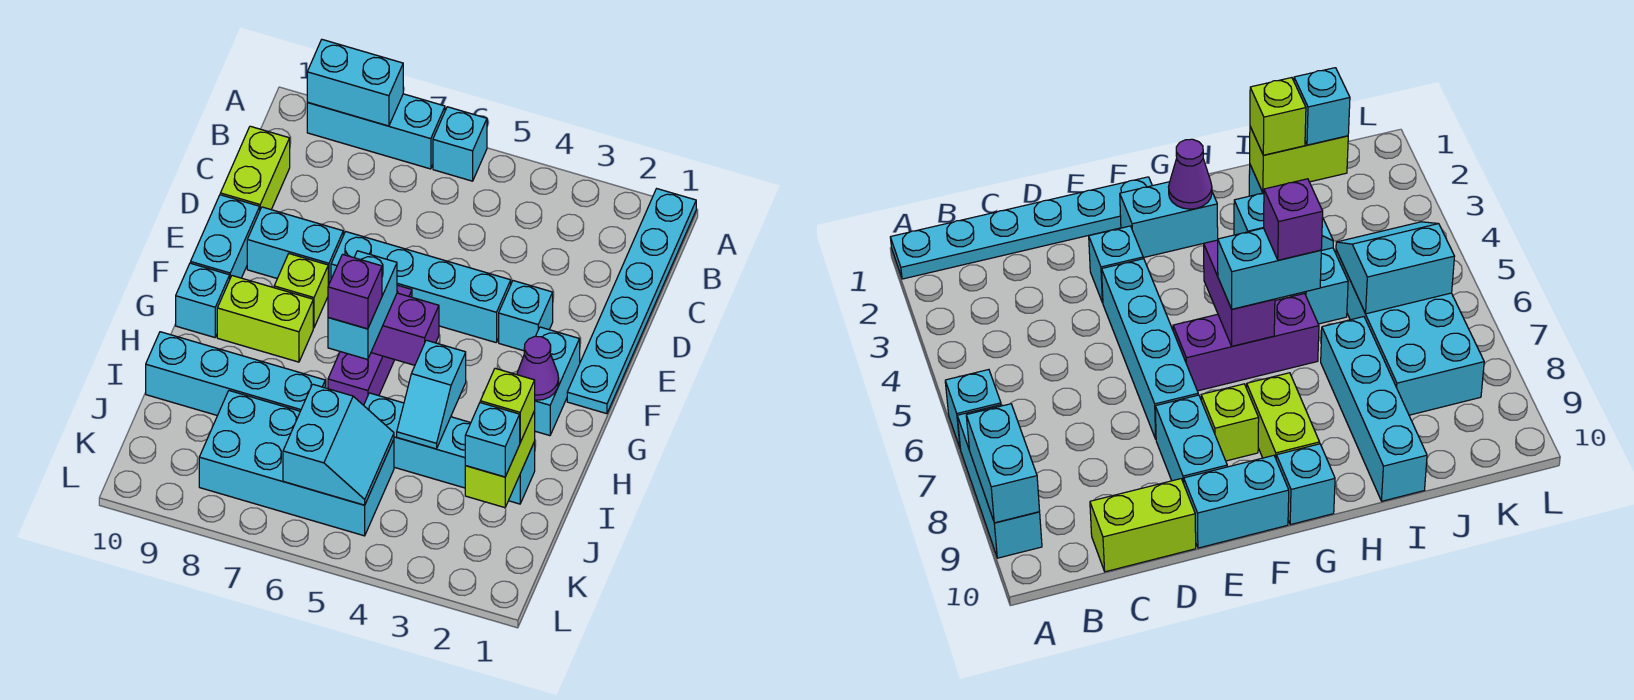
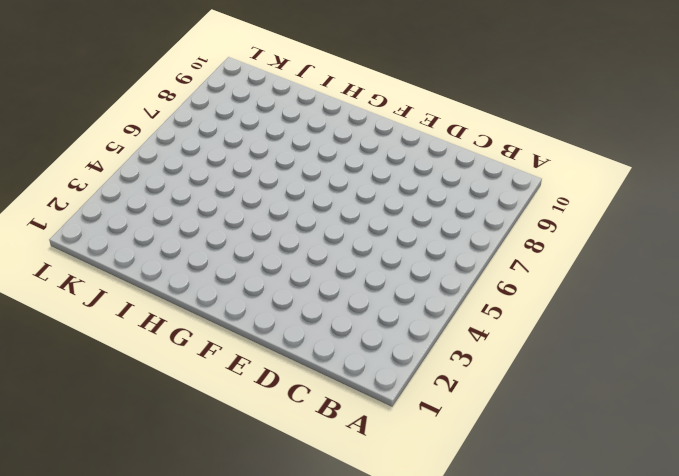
none -> cyan 1x6 plate [567,189,696,414]
none -> cyan 1x1 brick [433,107,487,181]
none -> cyan 1x3 brick [307,94,445,169]

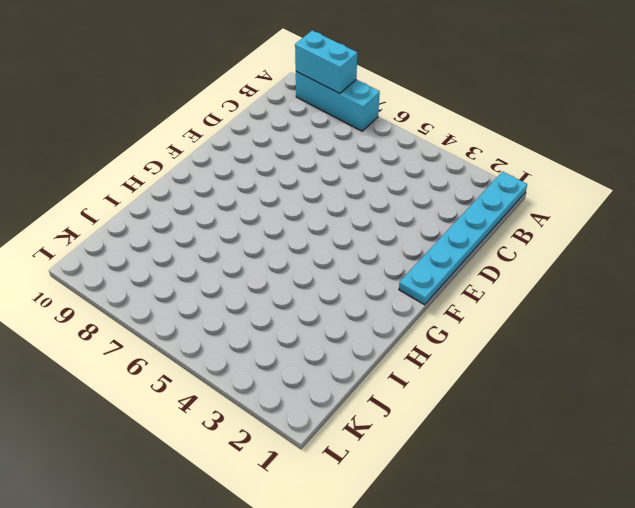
none -> cyan 1x1 brick [433,107,487,181]
none -> lime 1x2 brick [220,126,290,210]
none -> cyan 1x1 brick [499,281,553,351]

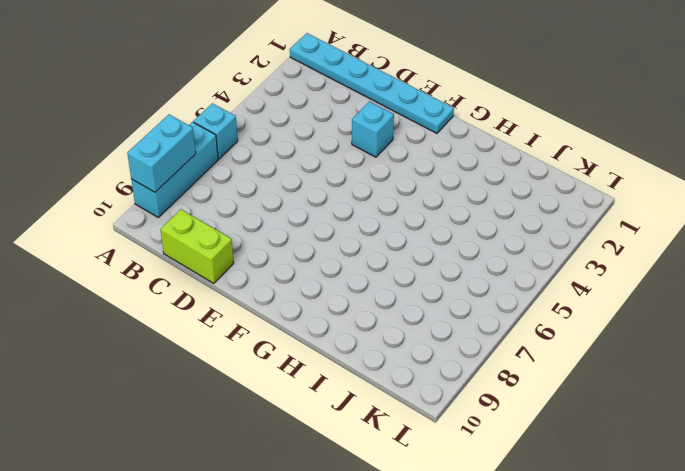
none -> cyan 1x4 brick [331,232,511,342]
none -> cyan 1x2 brick [247,207,343,285]
none -> cyan 1x2 brick [191,195,260,278]

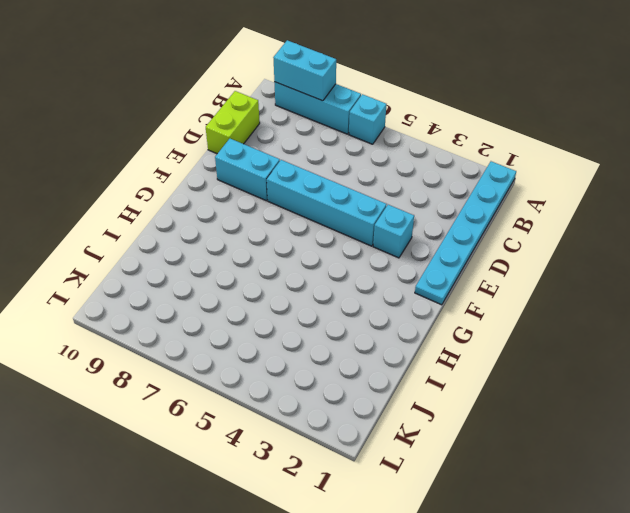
none -> cyan 1x2 brick [191,195,260,278]
none -> cyan 1x2 brick [534,327,580,436]
none -> purple 1x3 brick [328,285,412,405]

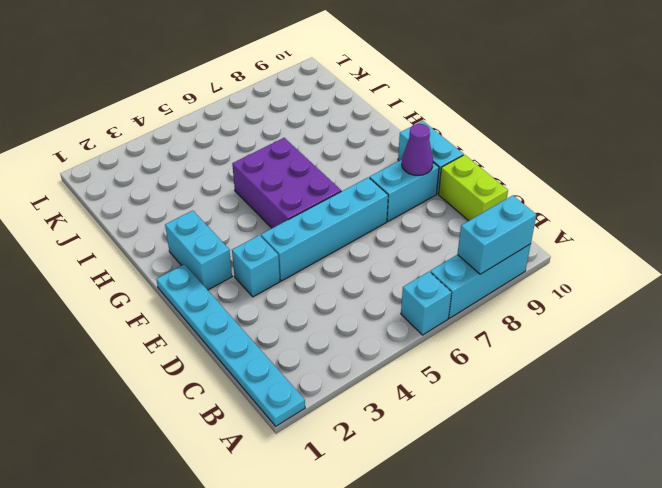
purple 1x1 cone [402,124,433,175] -> purple 1x1 cone moved to [517,336,559,400]
purple 2x3 brick [232,138,341,228] -> purple 1x3 brick [328,285,412,405]
none -> lime 1x1 brick [274,254,328,328]
none -> lime 1x2 brick [217,276,313,362]
none -> cyan 1x1 brick [176,263,230,337]

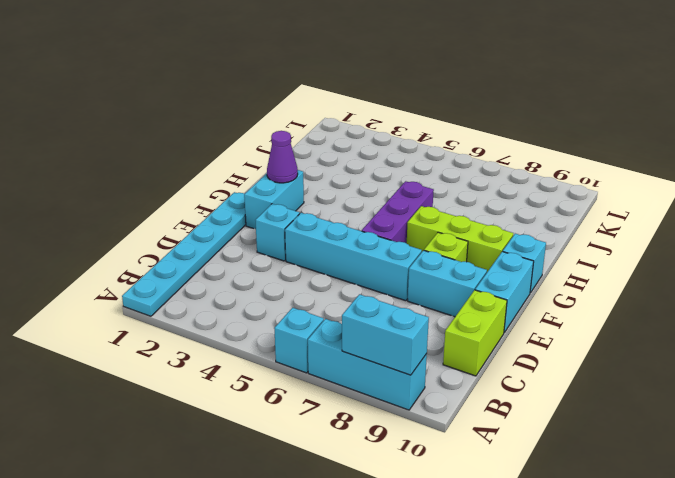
lime 1x3 brick [407,206,513,272] -> lime 1x2 brick [217,276,313,362]
none -> cyan 1x4 brick [364,393,535,504]
none -> cyan 1x4 brick [146,332,325,416]
none -> cyan 2x4 brick [199,391,394,536]

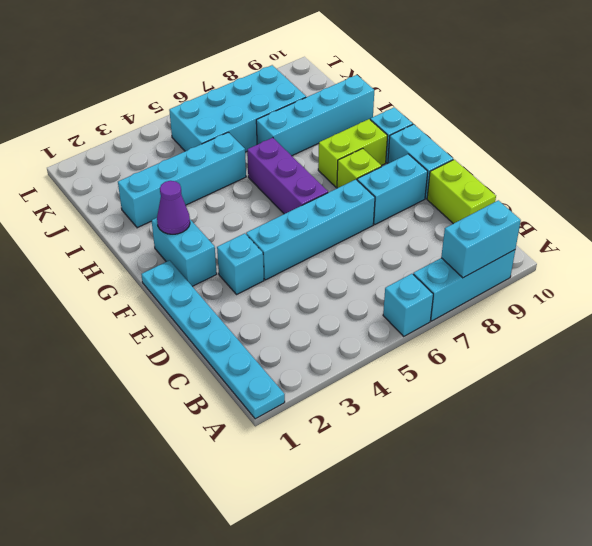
none -> purple 1x2 brick [371,293,439,365]
none -> cyan 1x2 slope [397,340,466,449]
none -> lime 1x2 brick [465,411,535,508]

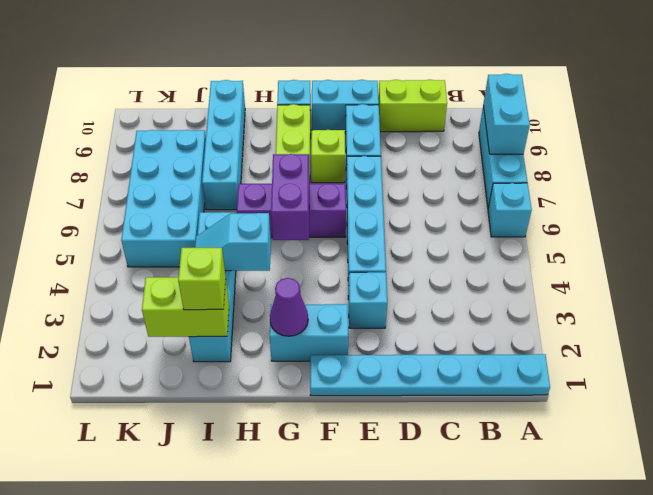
none -> cyan 2x2 slope [283,384,394,505]
none -> cyan 1x2 brick [328,251,397,360]
none -> cyan 1x1 brick [465,403,520,477]

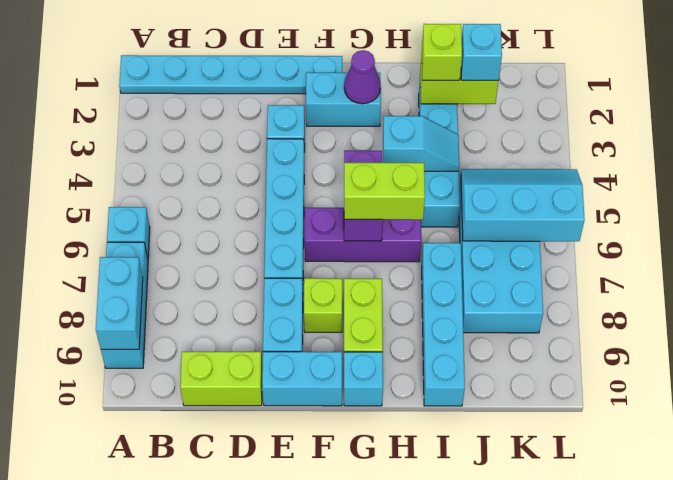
lime 1x2 brick [344,163,425,220] -> cyan 1x2 brick [328,251,397,360]
cyan 2x3 slope [461,169,585,241] -> cyan 2x2 slope [283,384,394,505]
none -> purple 1x1 brick [328,254,382,329]

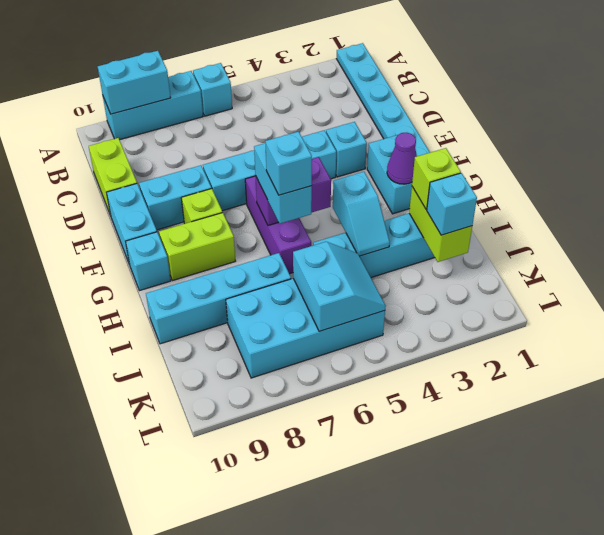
cyan 1x1 brick [265,132,312,195] -> purple 1x1 brick [328,254,382,329]

